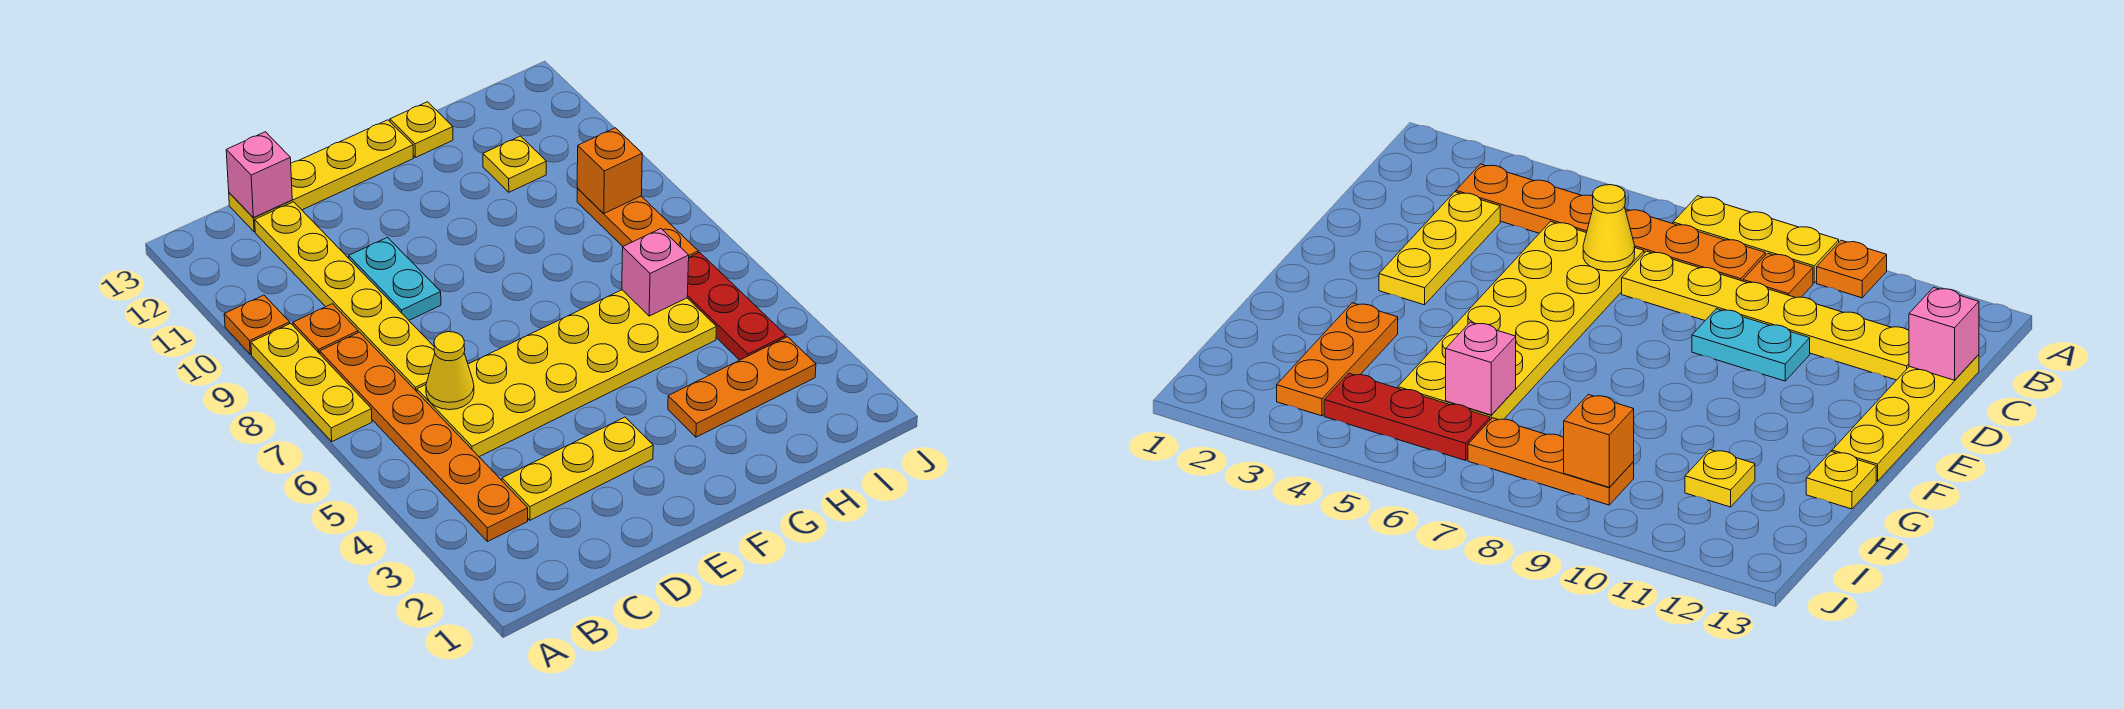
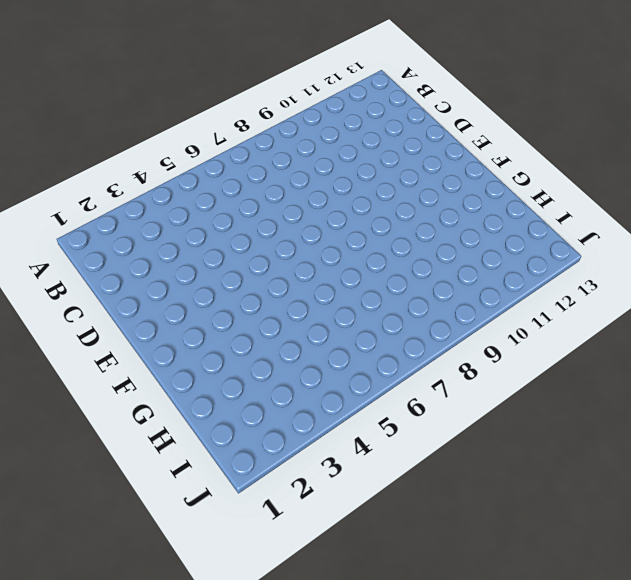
none -> yellow 1x3 plate [251,323,372,441]
none -> orange 1x1 plate [224,295,290,354]
none -> orange 1x6 plate [320,332,528,542]

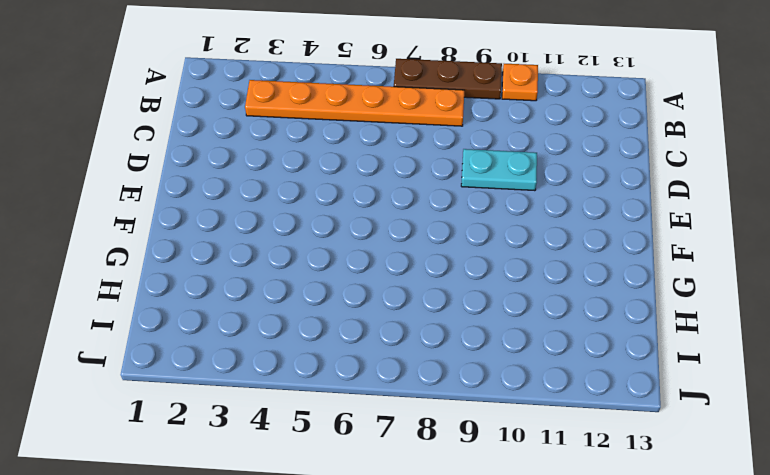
brown 1x3 plate [394,59,502,99] -> yellow 1x3 plate [251,323,372,441]
none -> orange 1x1 plate [293,304,358,354]
none -> yellow 1x3 plate [502,417,653,520]
none -> yellow 2x6 plate [417,290,716,457]

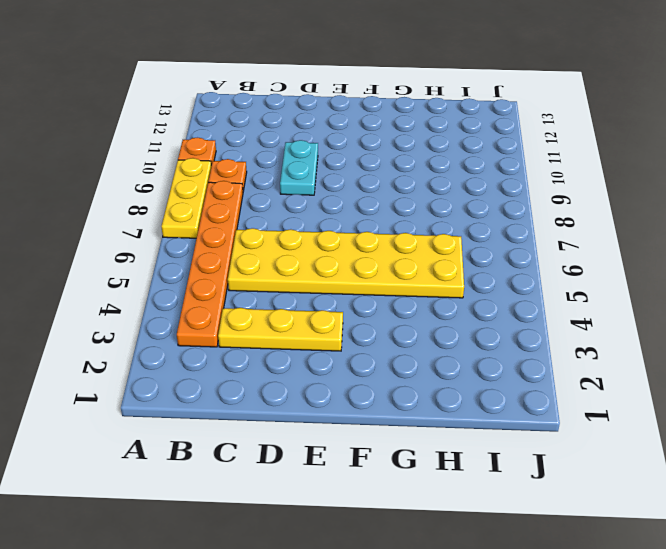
none -> yellow 1x6 plate [255,202,435,392]
none -> yellow 1x4 plate [229,120,413,232]
none -> orange 1x3 plate [668,337,816,437]

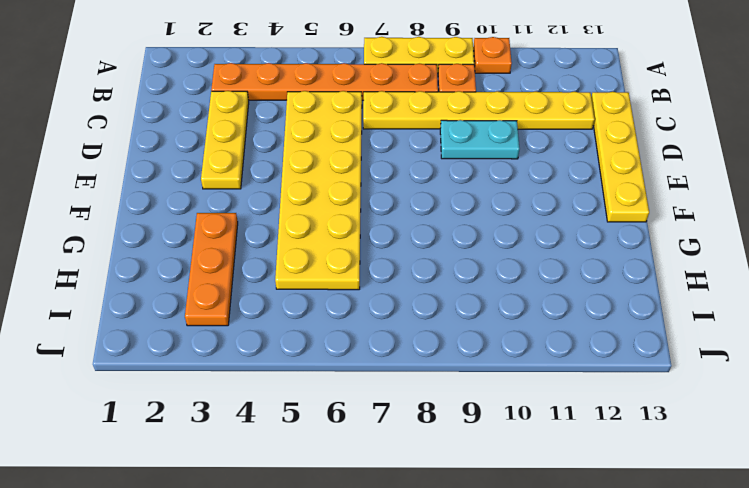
none -> yellow 1x1 plate [390,102,453,157]
none -> yellow 1x1 plate [483,136,546,192]
none -> red 1x3 plate [687,252,786,360]

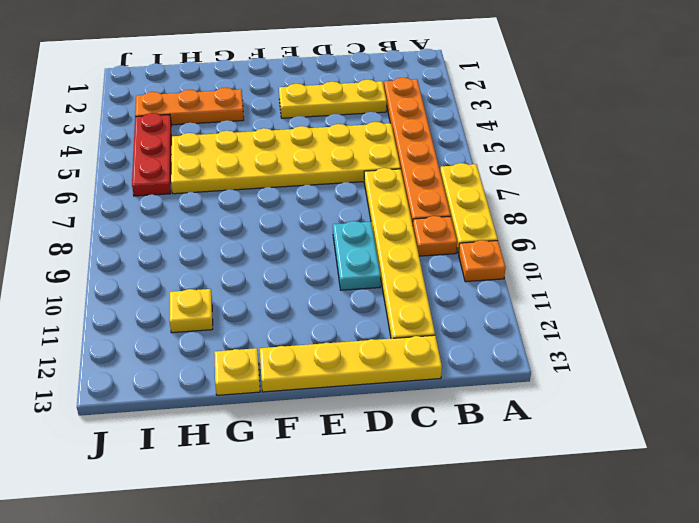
none -> orange 1x3 plate [577,188,698,257]
none -> yellow 1x1 cone [426,332,474,410]
none -> pink 1x1 brick [226,132,292,218]

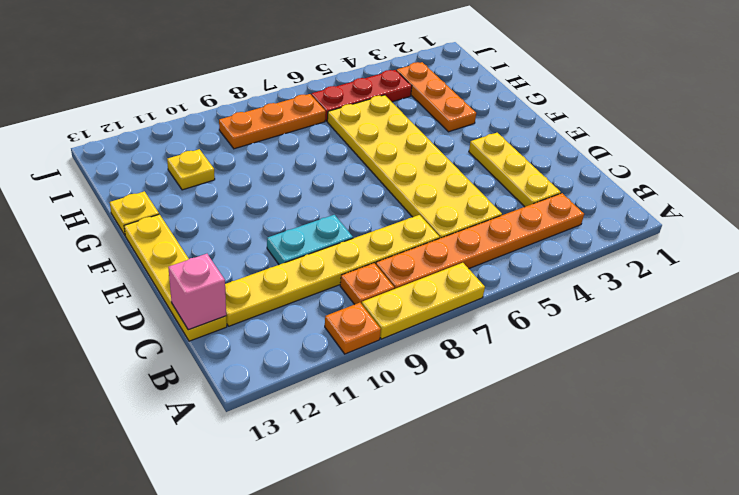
none -> yellow 1x1 cone [426,332,474,410]
none -> pink 1x1 brick [622,229,689,316]
none -> orange 1x1 brick [577,128,642,213]

